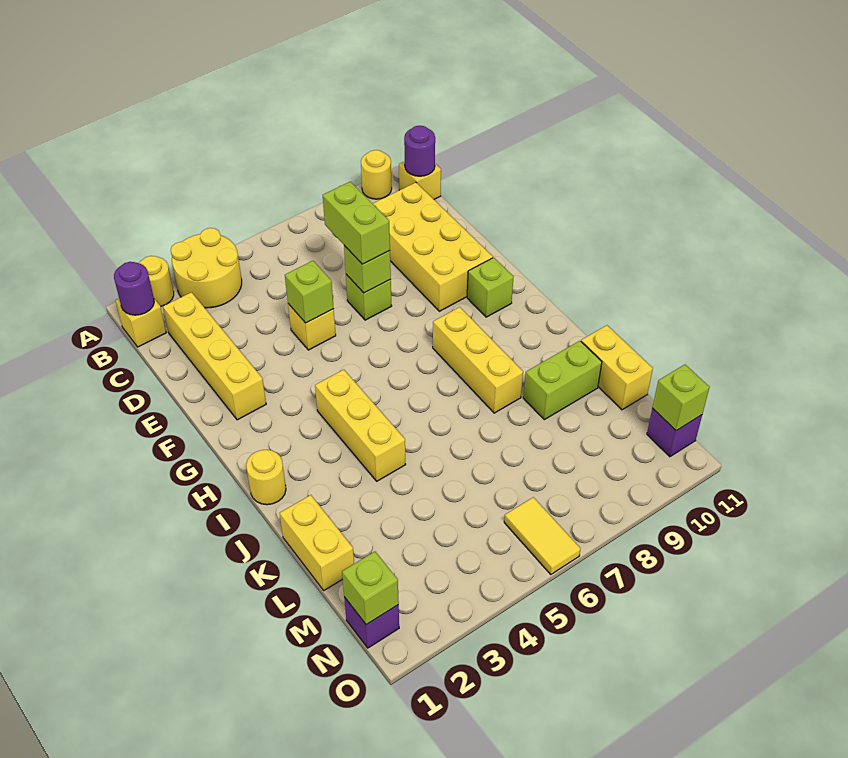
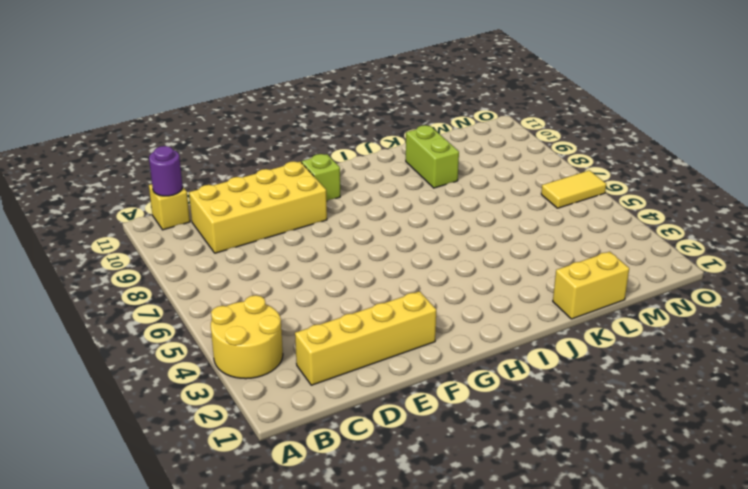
none -> yellow 1x1 round brick [139,256,174,307]
none -> yellow 1x1 round brick [361,150,392,199]
none -> yellow 1x1 brick [115,299,166,347]

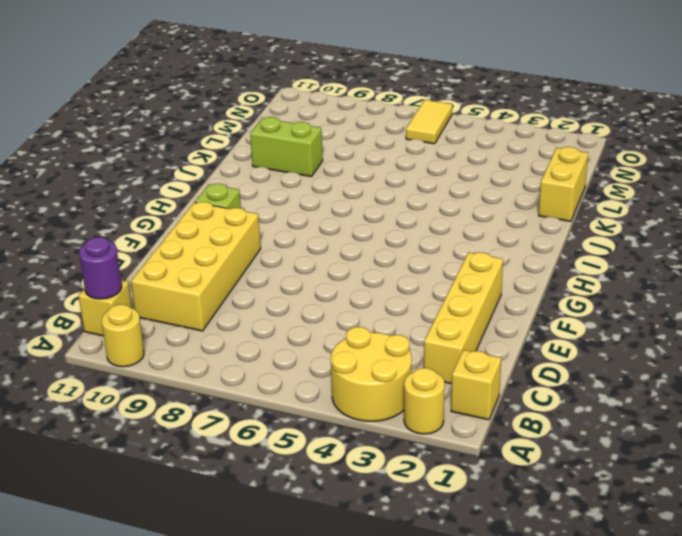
none -> yellow 1x1 brick [288,304,336,350]
none -> lime 1x1 brick [346,274,392,320]
none -> yellow 1x3 brick [315,370,406,481]

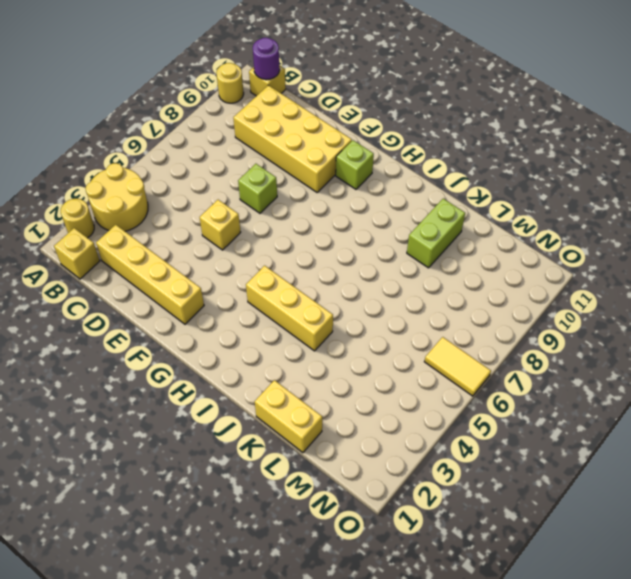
none -> yellow 1x3 brick [433,307,523,413]
none -> yellow 1x1 round brick [246,450,286,505]
none -> yellow 1x2 brick [581,325,653,410]

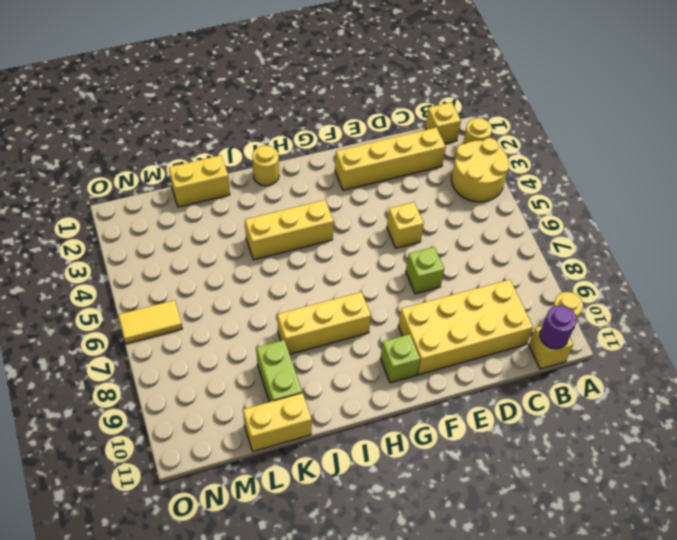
none -> purple 1x1 brick [344,597,399,648]
none -> purple 1x1 brick [647,408,702,457]
none -> purple 1x1 round brick [114,262,154,315]

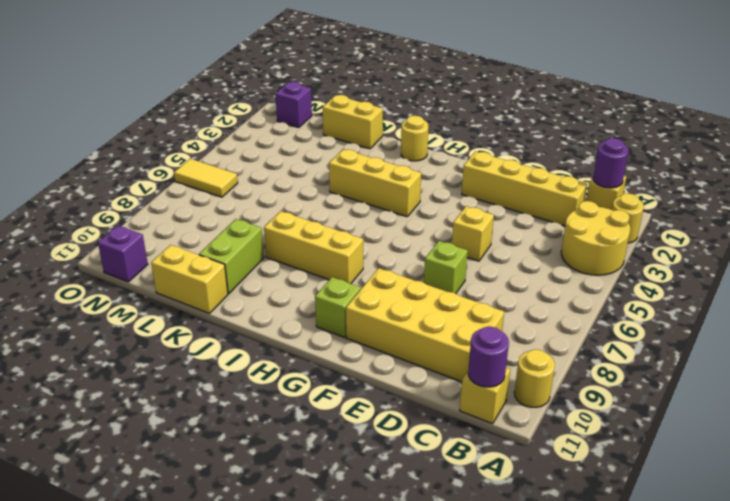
none -> lime 1x1 brick [285,261,334,323]
none -> lime 1x1 brick [344,246,391,293]
none -> lime 1x1 brick [342,552,399,625]

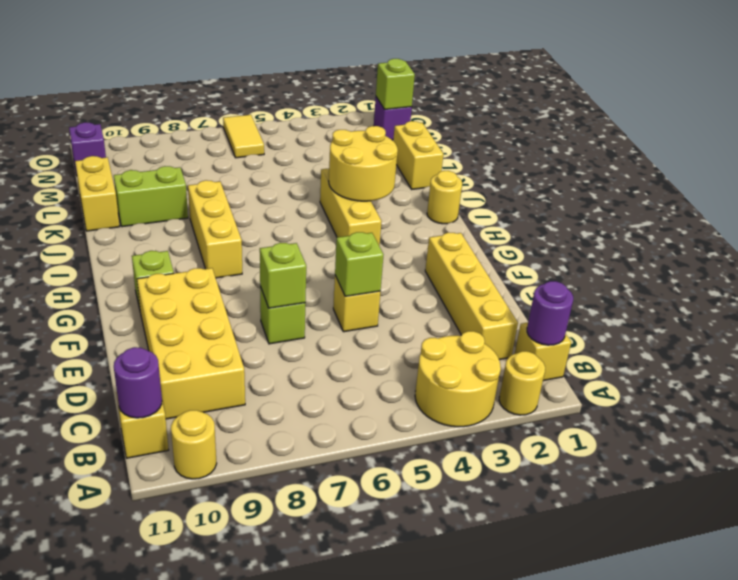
yellow 2x2 round brick [329,126,398,201] -> none
none -> lime 1x1 brick [652,365,709,431]
none -> lime 1x2 brick [323,182,390,264]

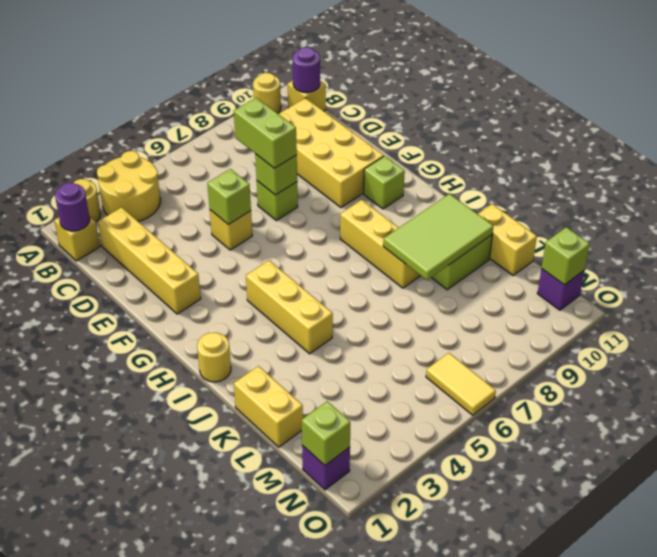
lime 2x3 tile [383,194,493,280] -> none

